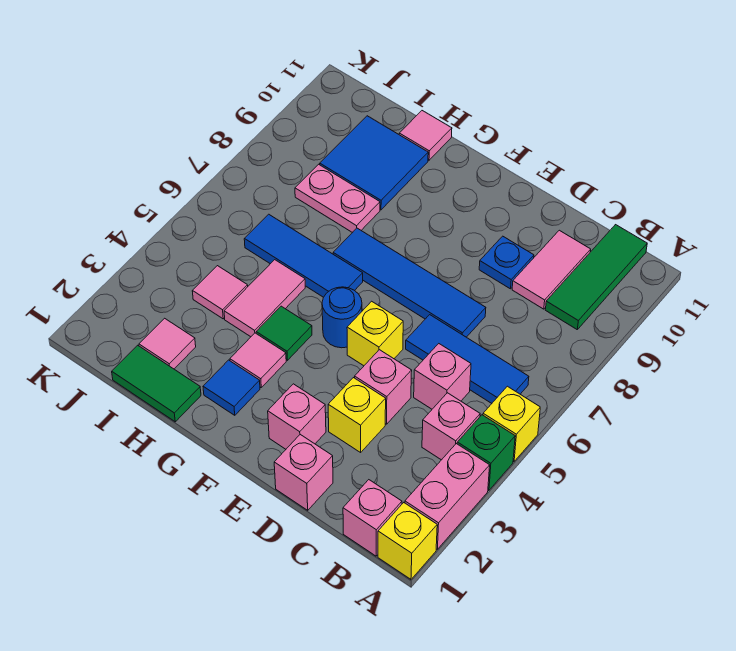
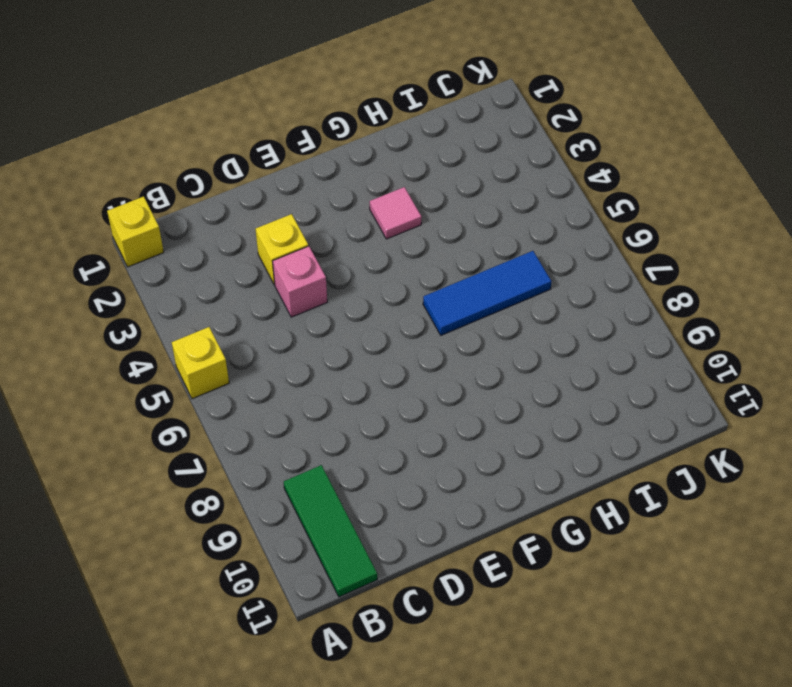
none -> pink 1x2 brick [405,444,490,549]
none -> green 1x1 brick [457,415,515,490]
none -> pink 1x1 brick [343,480,402,556]

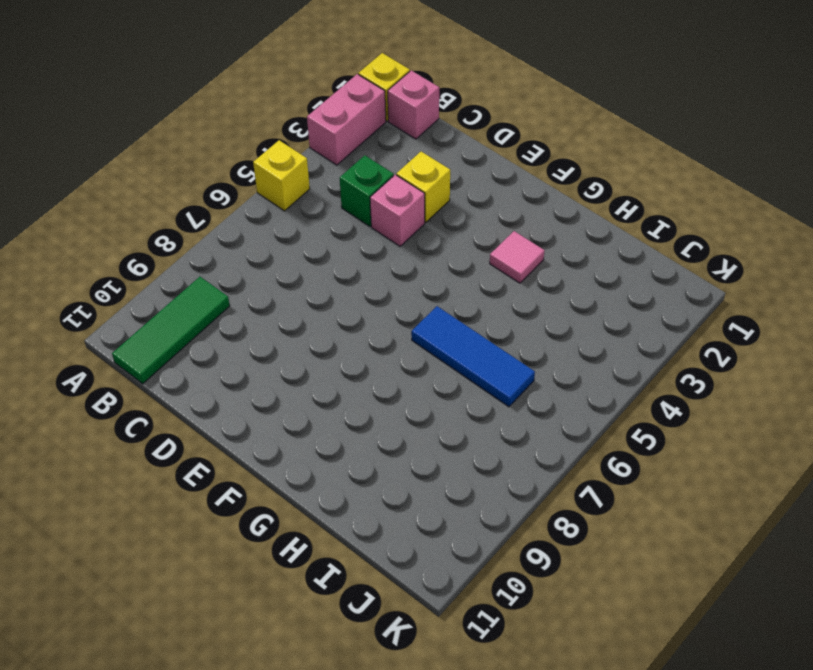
green 1x1 brick [340,155,394,226] -> green 1x1 brick moved to [457,415,515,490]
none -> pink 1x1 brick [422,393,480,460]
none -> blue 1x3 tile [406,315,529,403]
none -> pink 1x1 brick [414,344,471,409]

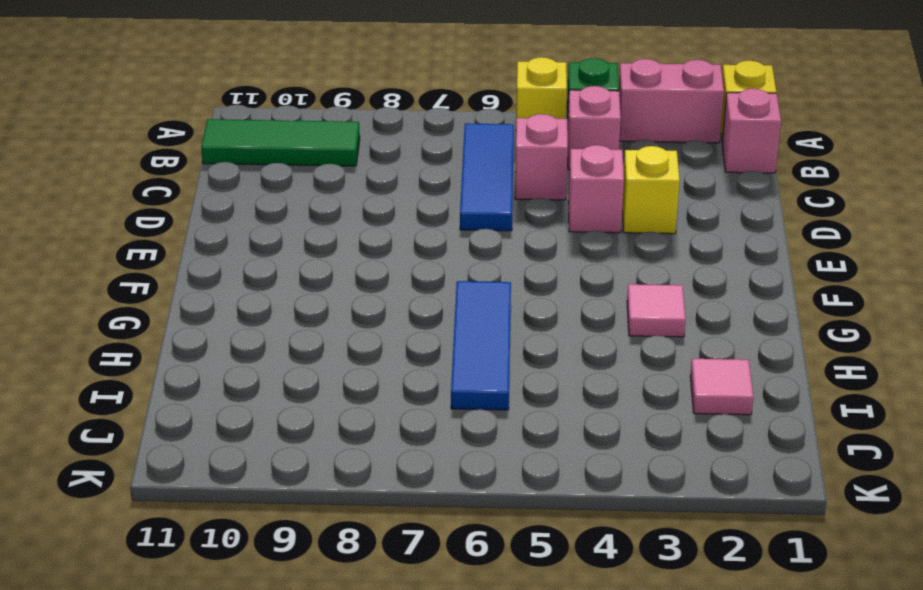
none -> pink 1x2 tile [512,230,591,309]
none -> pink 1x1 brick [274,435,333,510]
none -> blue 1x4 tile [333,228,486,337]

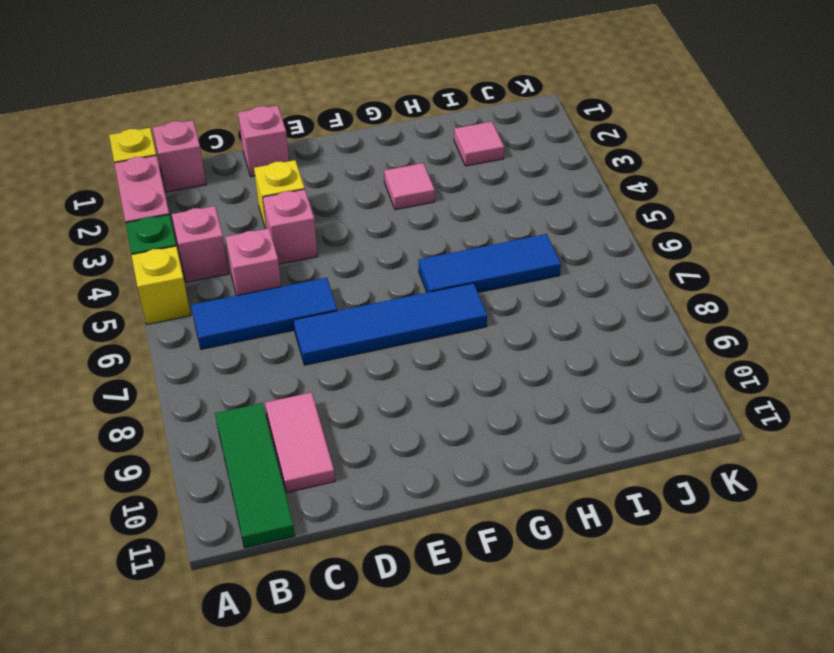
none -> blue 1x1 plate [479,236,534,289]
none -> pink 1x1 brick [268,384,326,449]
none -> yellow 1x1 brick [347,301,403,366]

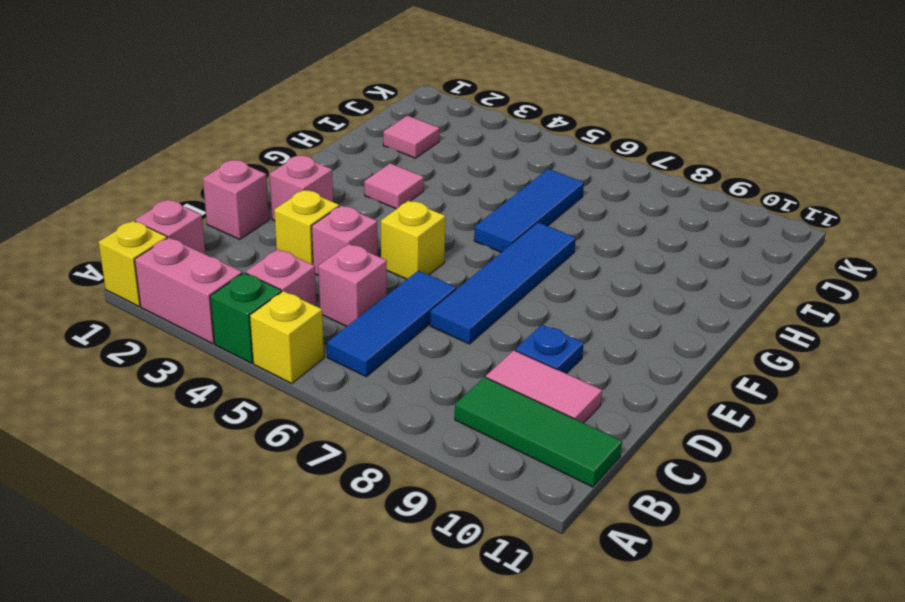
none -> blue 1x1 round brick [322,287,362,348]
none -> blue 1x1 tile [203,360,260,415]
none -> green 1x1 tile [256,306,312,360]

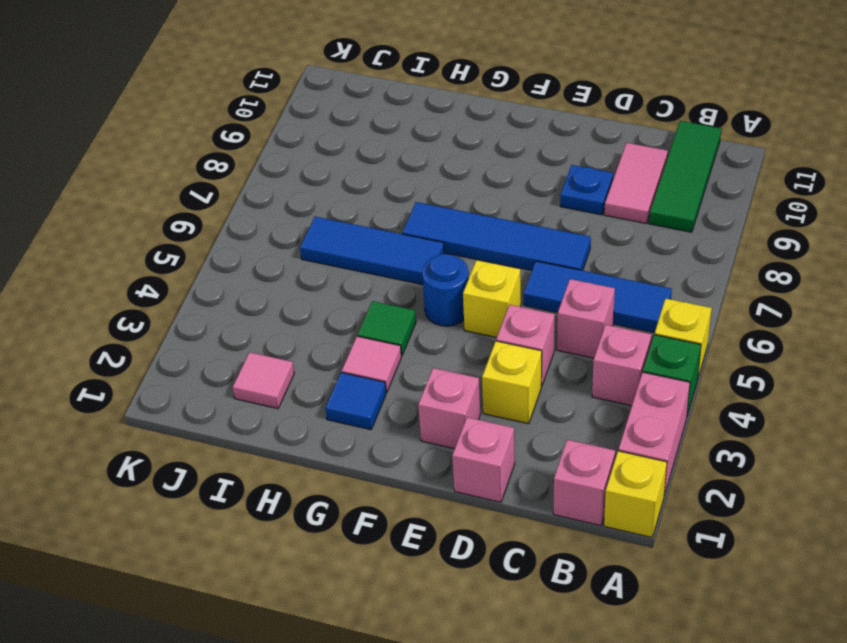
none -> green 1x2 tile [112,345,201,422]
none -> pink 1x2 tile [224,260,305,337]
none -> pink 1x2 plate [295,164,380,233]

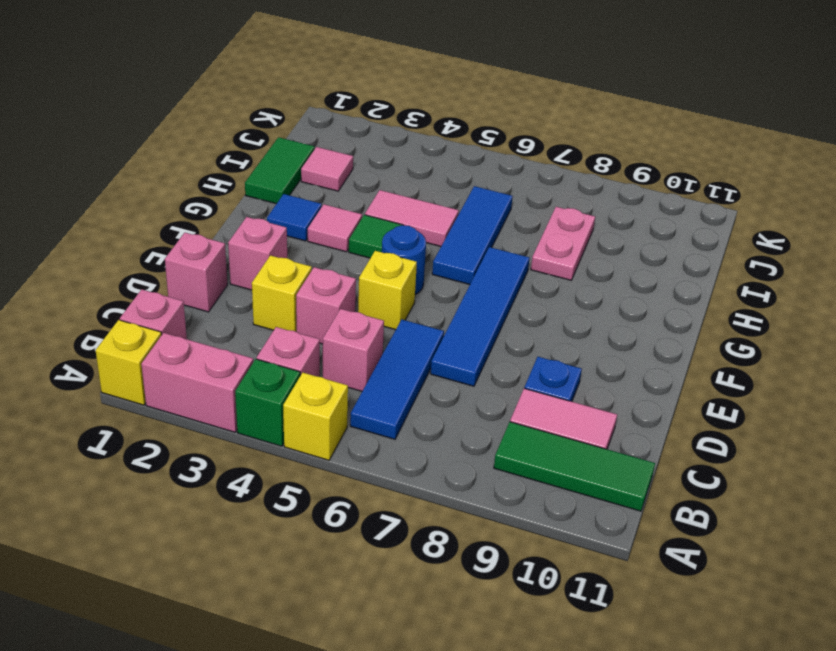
none -> blue 2x2 tile [320,116,428,210]
none -> pink 1x1 tile [399,111,452,160]
none -> pink 1x1 tile [192,266,248,319]

